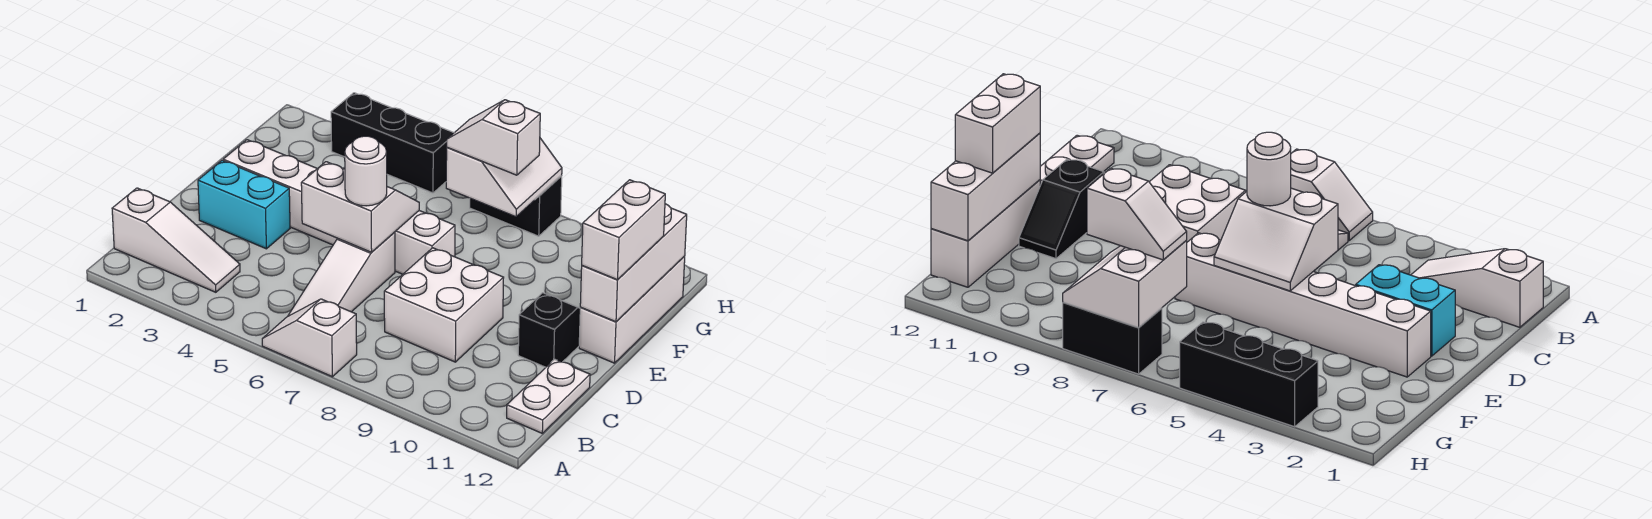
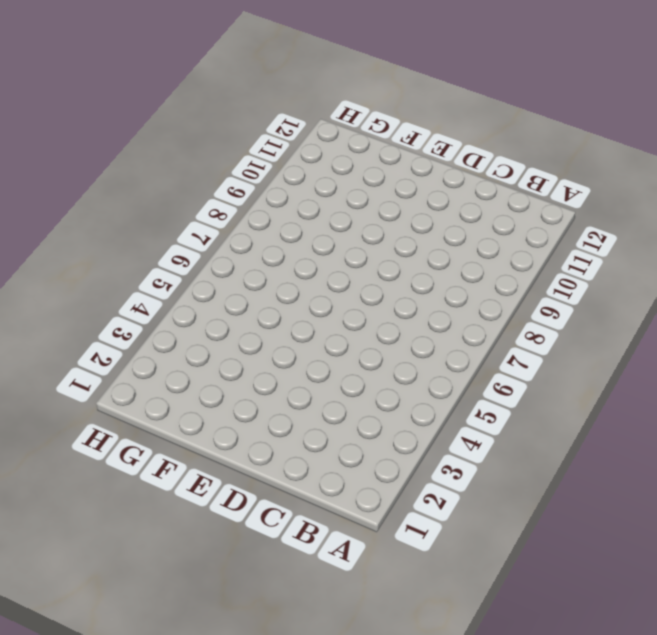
none -> white 1x2 slope [262,299,357,377]
none -> white 1x3 slope [112,188,240,292]
none -> white 1x3 slope [288,232,395,316]

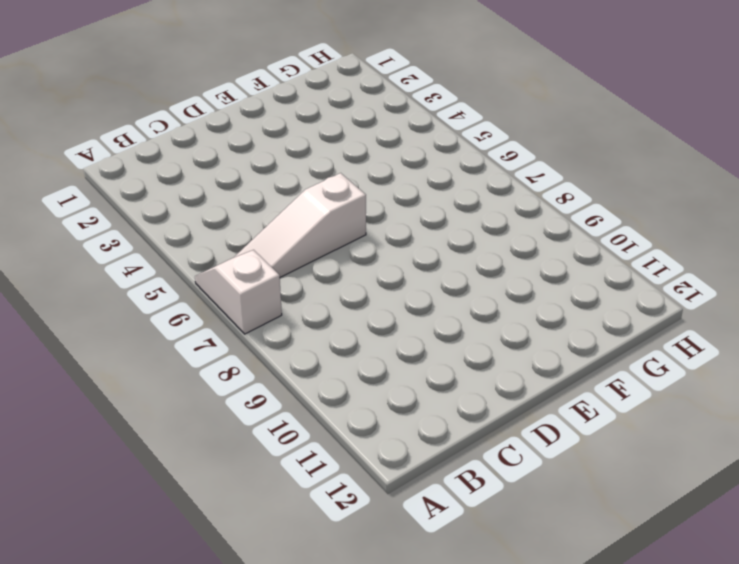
none -> white 1x3 slope [112,188,240,292]
none -> white 1x2 plate [507,359,590,433]
none -> white 2x2 brick [384,248,504,362]

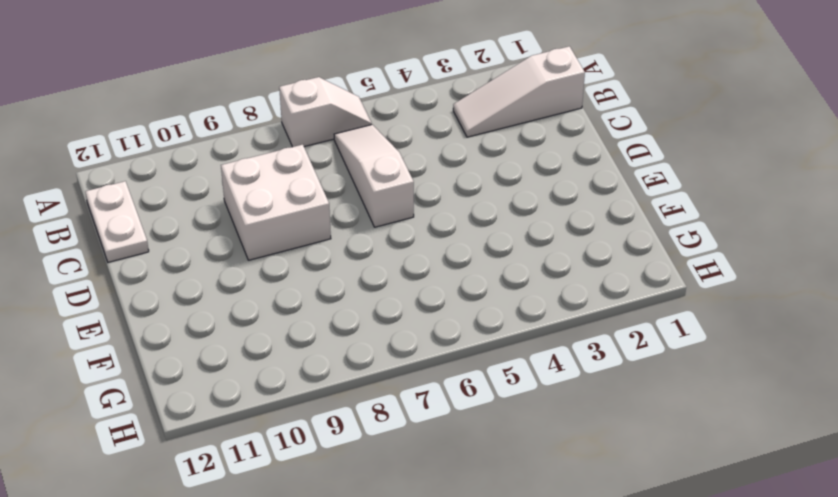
none -> cyan 1x2 brick [198,160,290,249]
none -> black 1x2 slope [518,293,580,367]
none -> white 1x6 brick [223,140,455,274]

